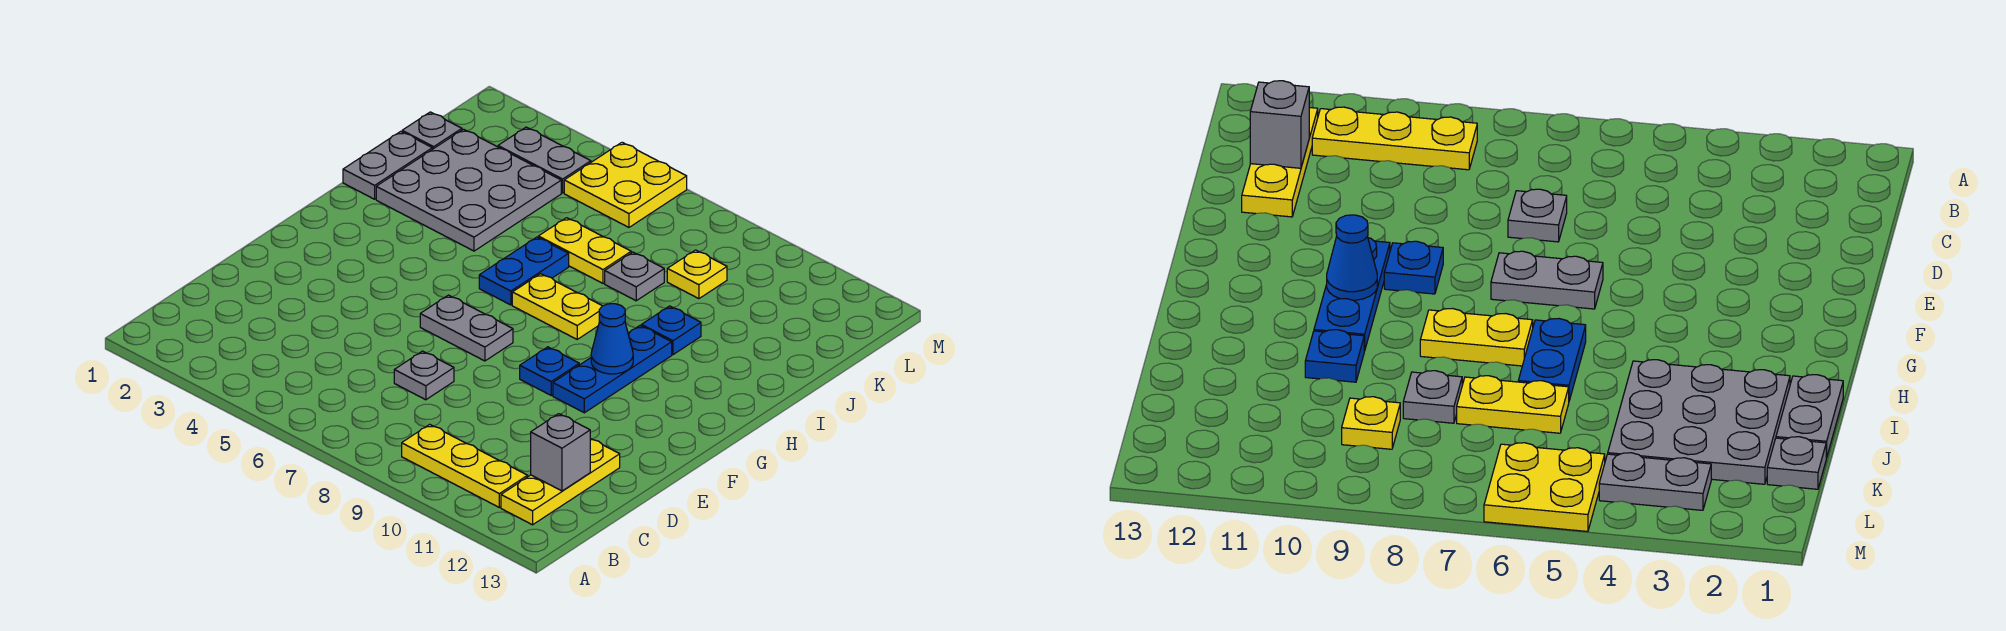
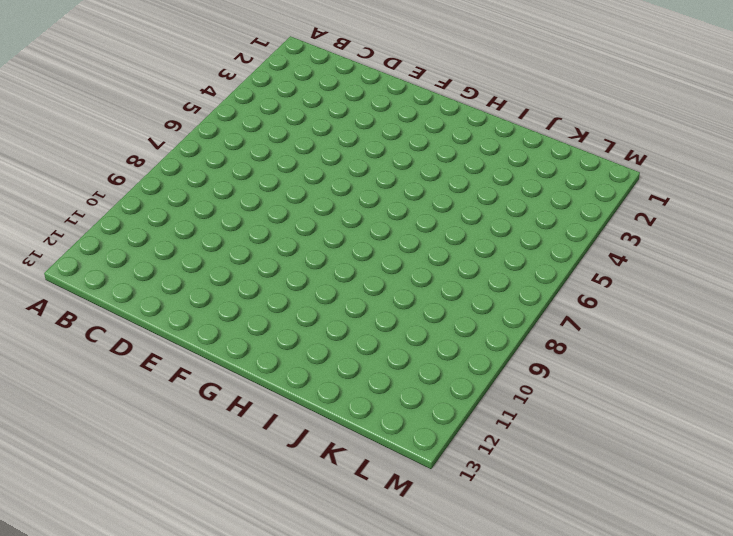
none -> yellow 1x3 plate [402,424,528,507]
none -> yellow 1x3 plate [501,439,620,525]
none -> grey 1x1 plate [394,351,454,400]

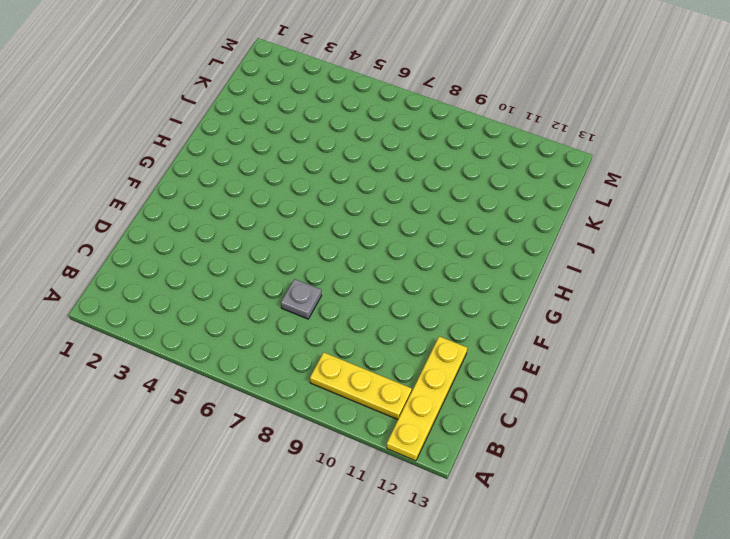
yellow 1x4 plate [387,336,467,461] -> yellow 1x3 plate [501,439,620,525]
none -> grey 1x2 plate [420,295,513,361]
none -> blue 1x1 plate [520,347,579,395]
none -> blue 1x3 plate [553,326,672,413]

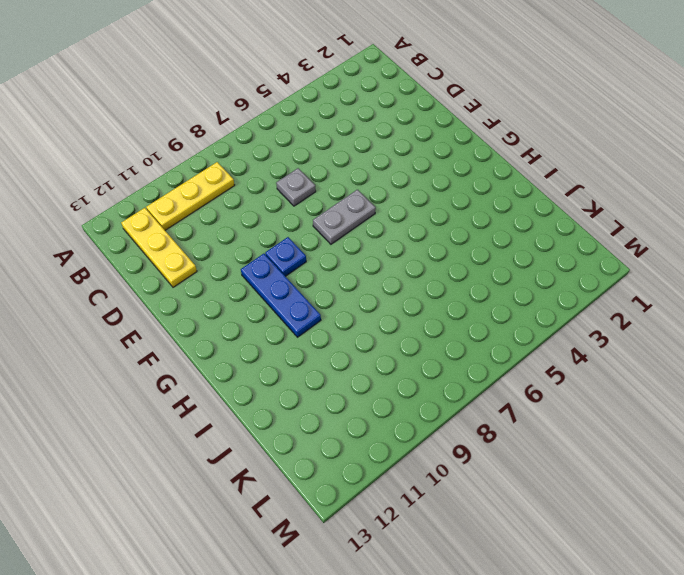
none -> blue 1x2 plate [479,237,569,305]
none -> yellow 1x2 plate [512,274,602,339]
none -> grey 1x2 plate [343,131,432,199]

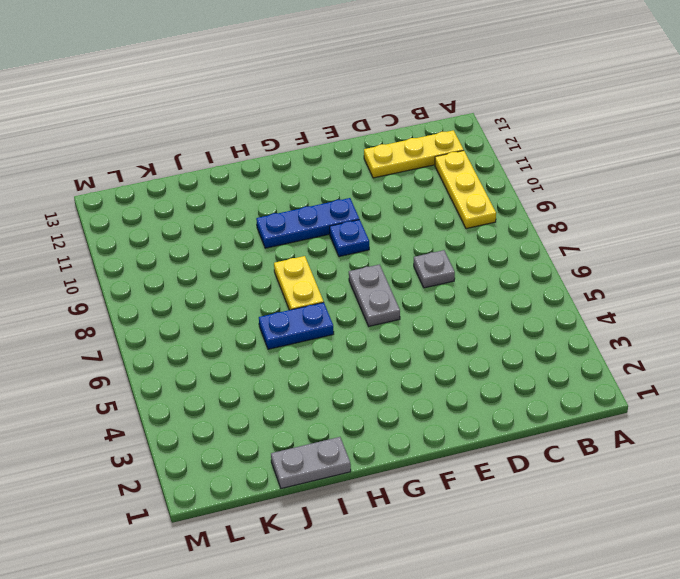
none -> grey 3x3 plate [376,129,561,251]
none -> blue 1x1 plate [641,306,701,355]
none -> yellow 1x2 plate [538,218,631,283]

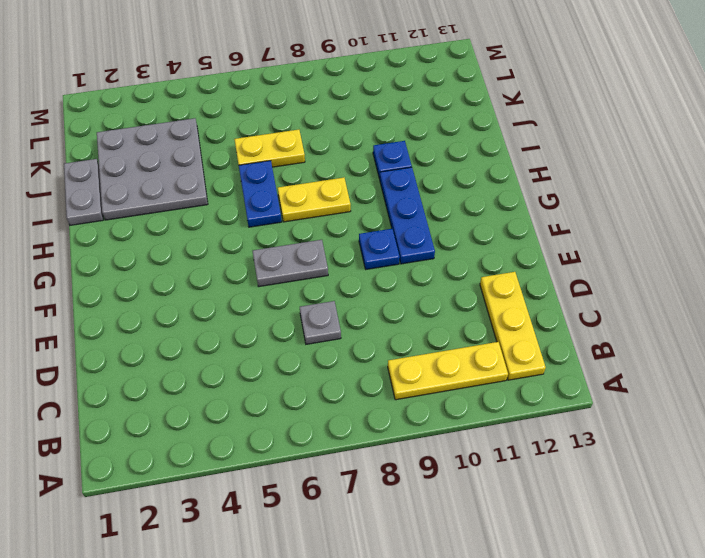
none -> grey 1x1 plate [605,252,664,301]
none -> grey 1x1 plate [402,112,462,149]
none -> yellow 1x1 plate [667,250,727,299]

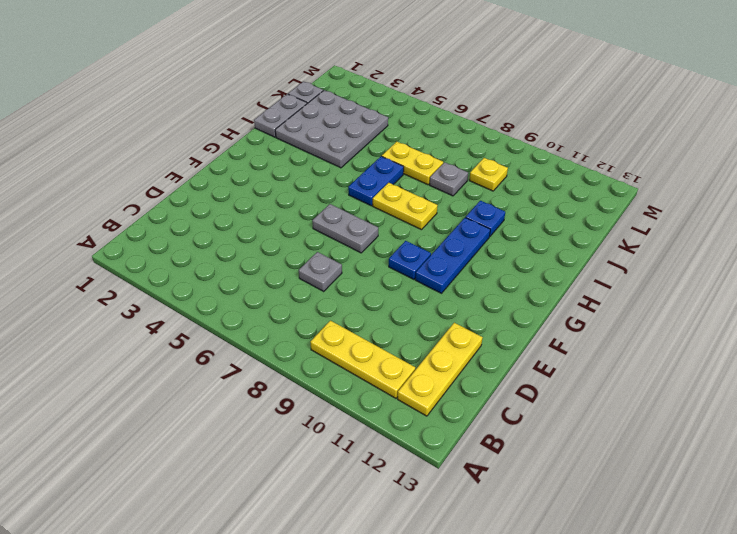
none -> grey 1x2 plate [498,127,591,193]
none -> yellow 2x2 plate [564,142,687,227]
none -> grey 1x1 brick [531,414,590,491]

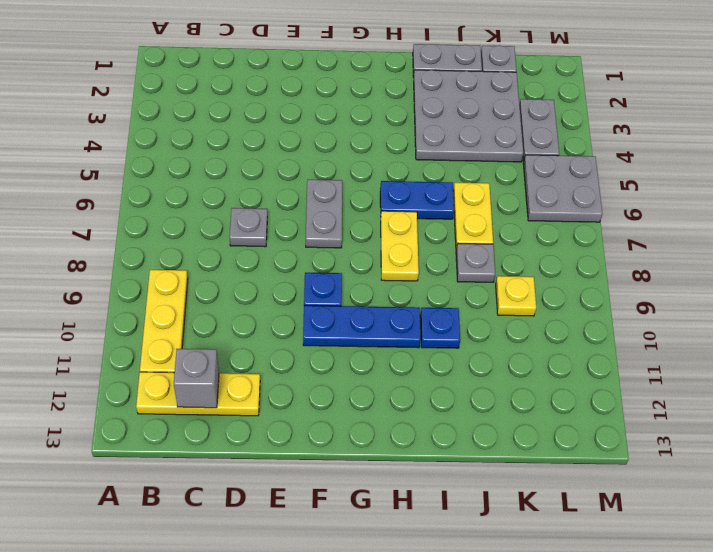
grey 2x2 plate [523,155,602,222] -> yellow 2x2 plate [564,142,687,227]
none -> blue 1x1 cone [591,304,633,374]

